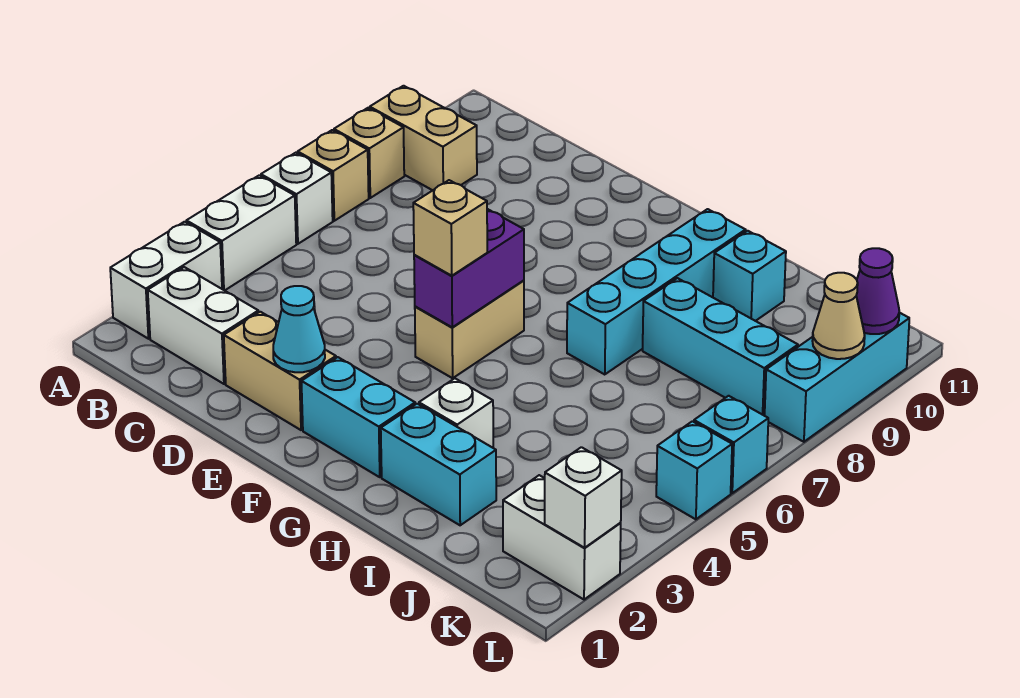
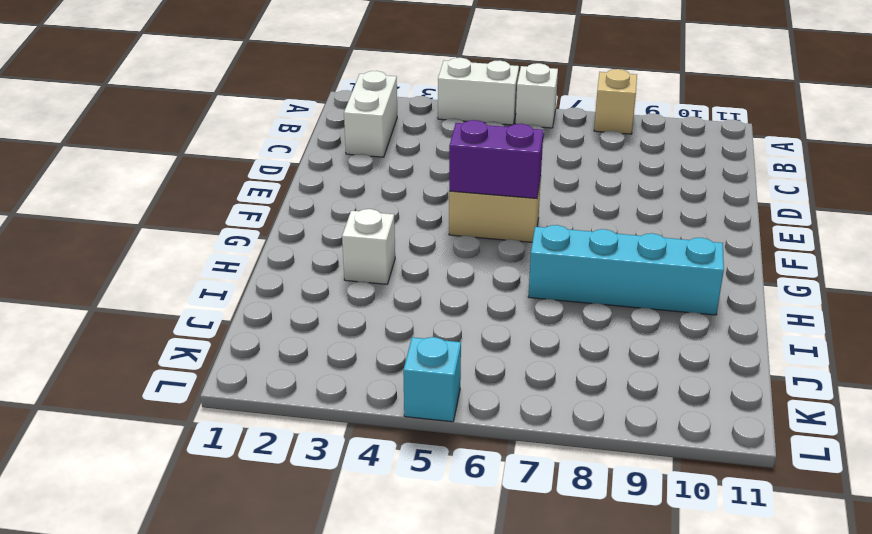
none -> white 1x2 brick [110,222,222,339]
none -> tan 1x1 brick [298,130,369,221]
none -> tan 1x2 brick [370,86,477,190]

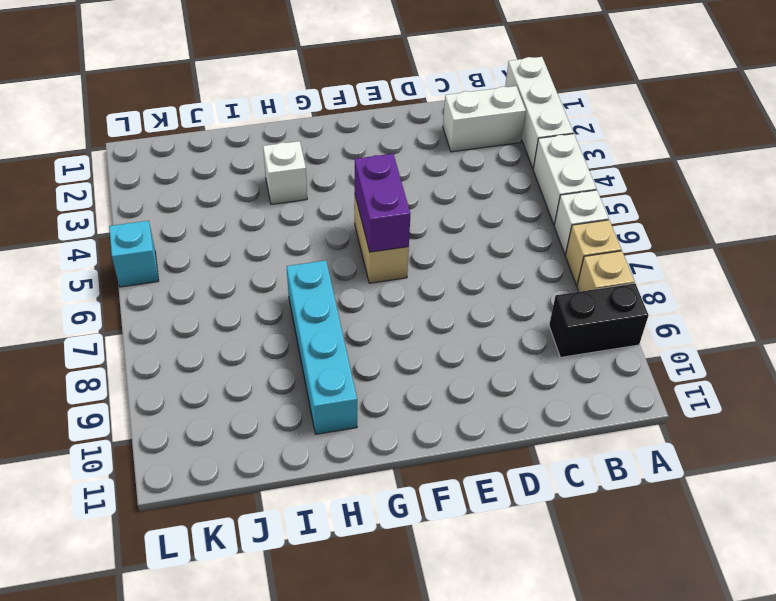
white 1x3 brick [505,57,573,168] -> white 1x2 brick [110,222,222,339]
black 1x2 brick [549,283,648,357] -> tan 1x2 brick [370,86,477,190]
none -> tan 1x2 brick [224,312,336,430]
none -> cyan 1x2 brick [301,357,415,477]
none -> cyan 1x2 brick [381,404,496,525]

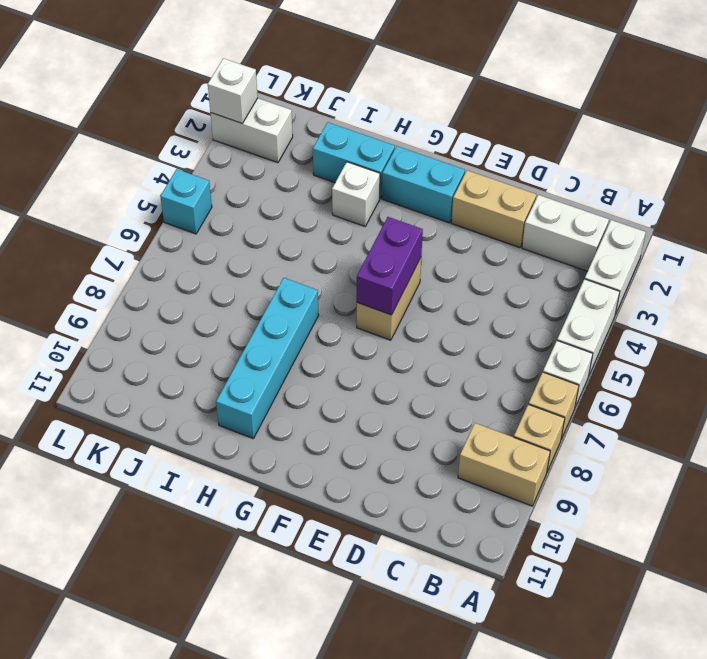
none -> cyan 1x3 brick [643,278,798,416]
none -> cyan 1x1 brick [713,231,786,321]
none -> cyan 1x1 brick [694,396,768,493]

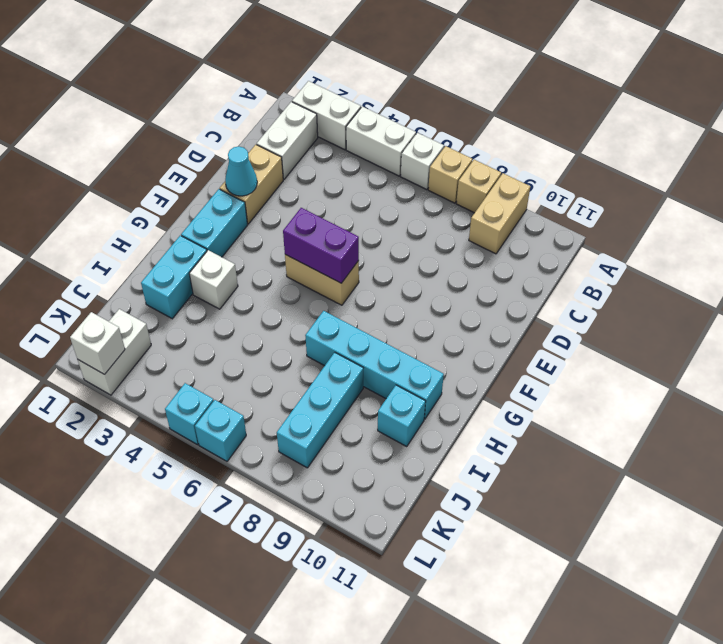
none -> cyan 1x3 brick [765,313,909,442]
none -> tan 1x1 cone [812,273,865,359]
none -> purple 1x1 cone [856,248,899,334]

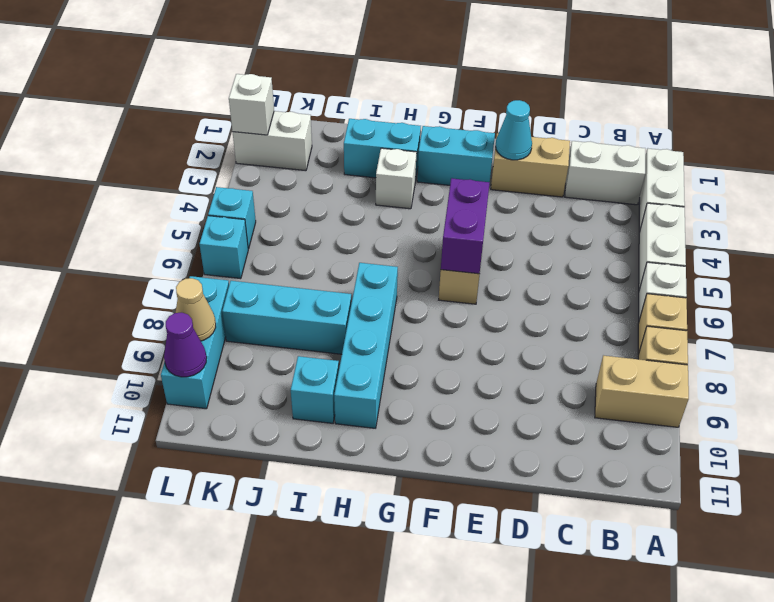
none -> tan 1x1 brick [413,180,487,276]

